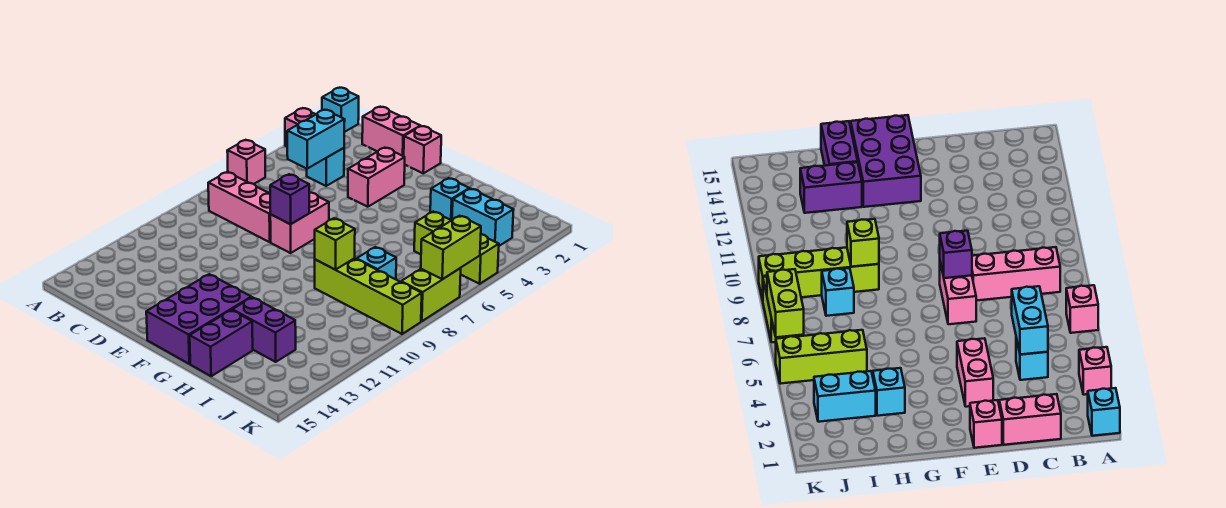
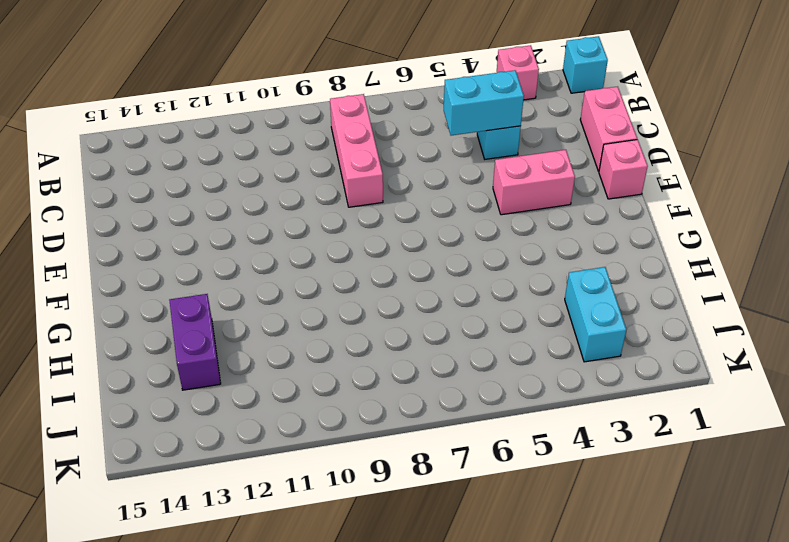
none -> pink 1x1 brick [227,140,265,184]
none -> pink 1x2 brick [270,193,329,253]
none -> purple 2x3 brick [146,274,251,364]

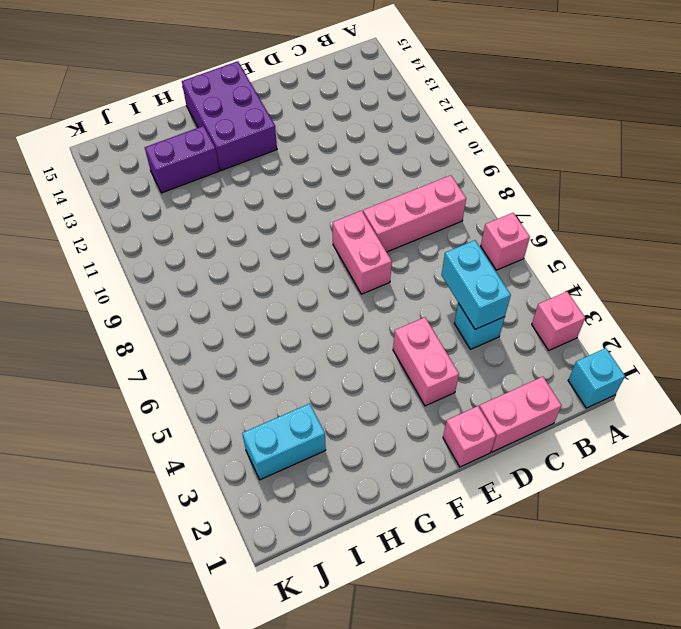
none -> cyan 1x1 brick [430,178,469,220]
none -> lime 1x4 brick [315,258,422,334]
none -> purple 1x2 brick [190,310,253,376]

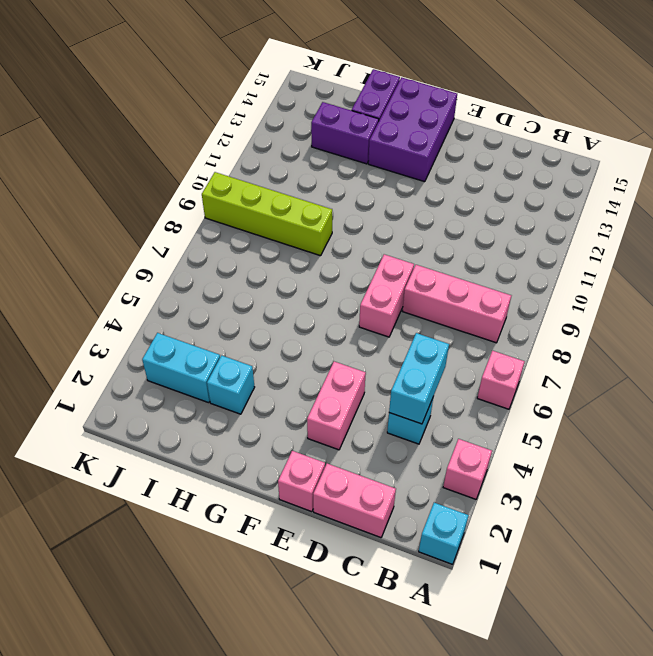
none -> lime 1x3 brick [414,212,499,284]
none -> cyan 1x1 brick [357,247,396,279]
none -> lime 1x2 brick [401,268,461,321]

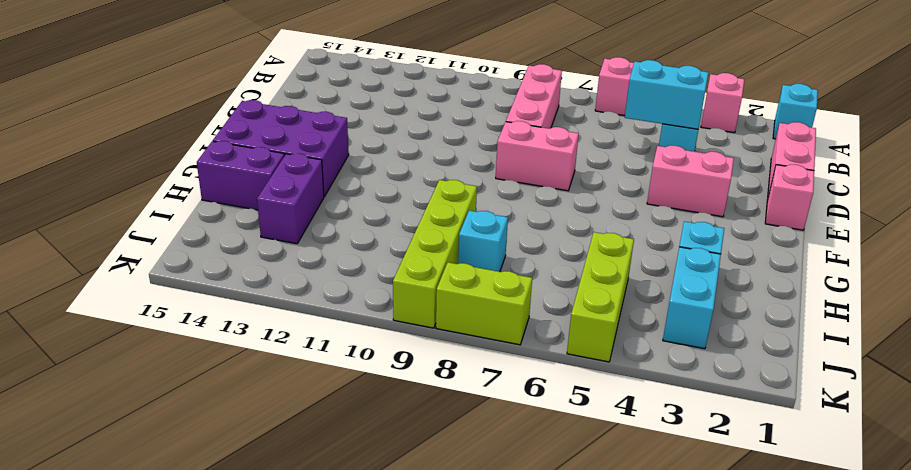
none -> purple 1x1 brick [270,174,310,224]
none -> lime 1x1 brick [315,218,355,270]
none -> lime 1x2 brick [421,216,481,279]

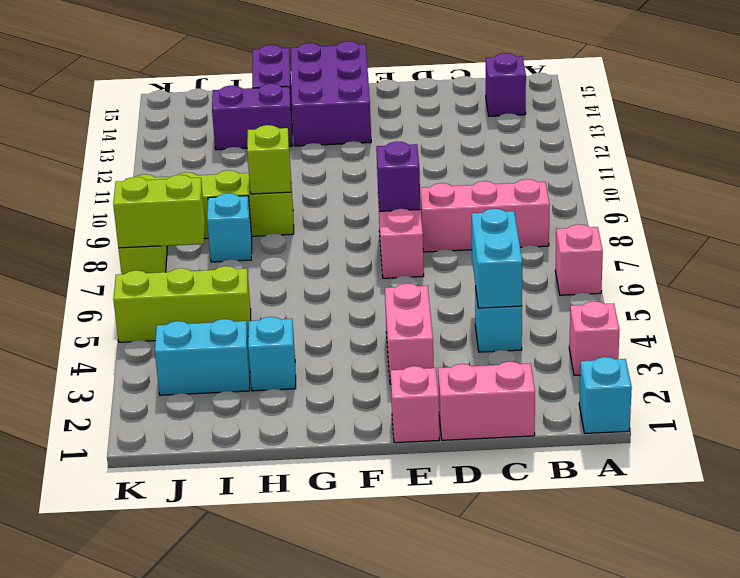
purple 1x1 brick [486,53,526,116] -> none
lime 1x2 brick [113,175,205,248] -> lime 1x2 brick turned to [421,216,481,279]

